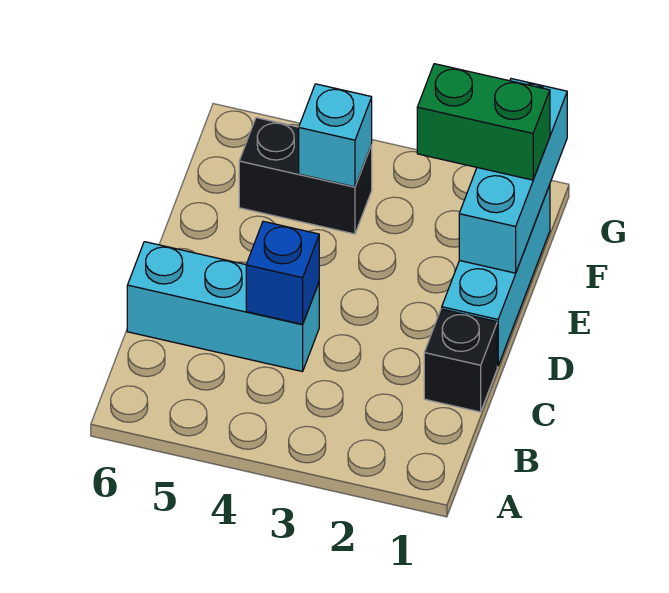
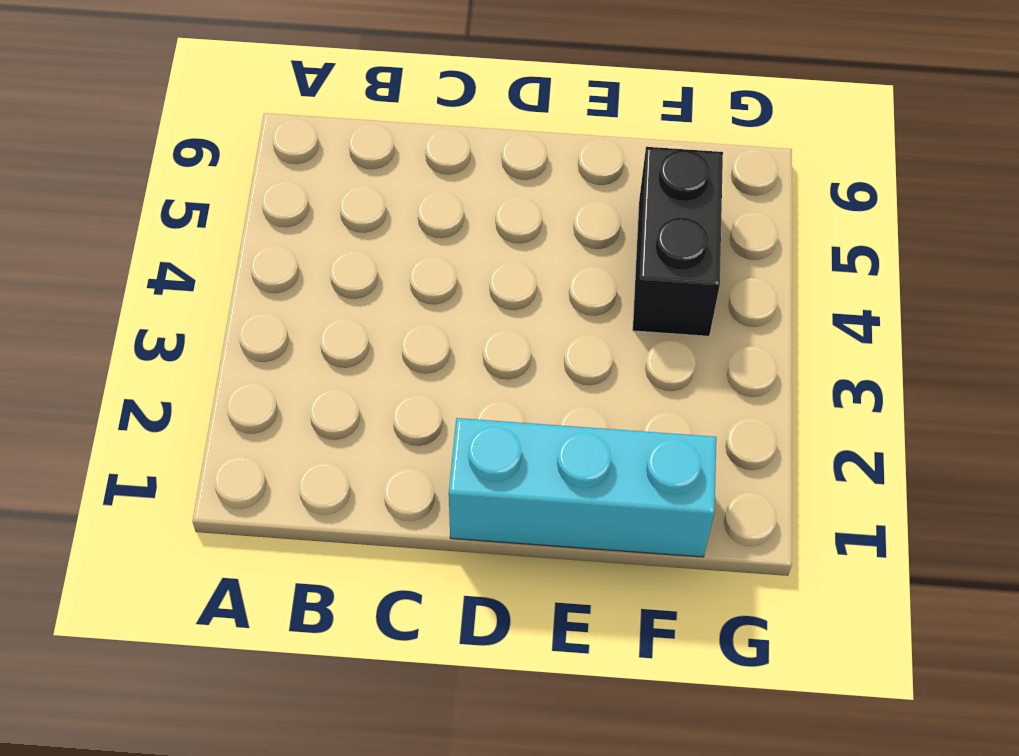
none -> black 1x1 brick [424,309,497,412]
none -> cyan 1x3 brick [127,242,319,372]

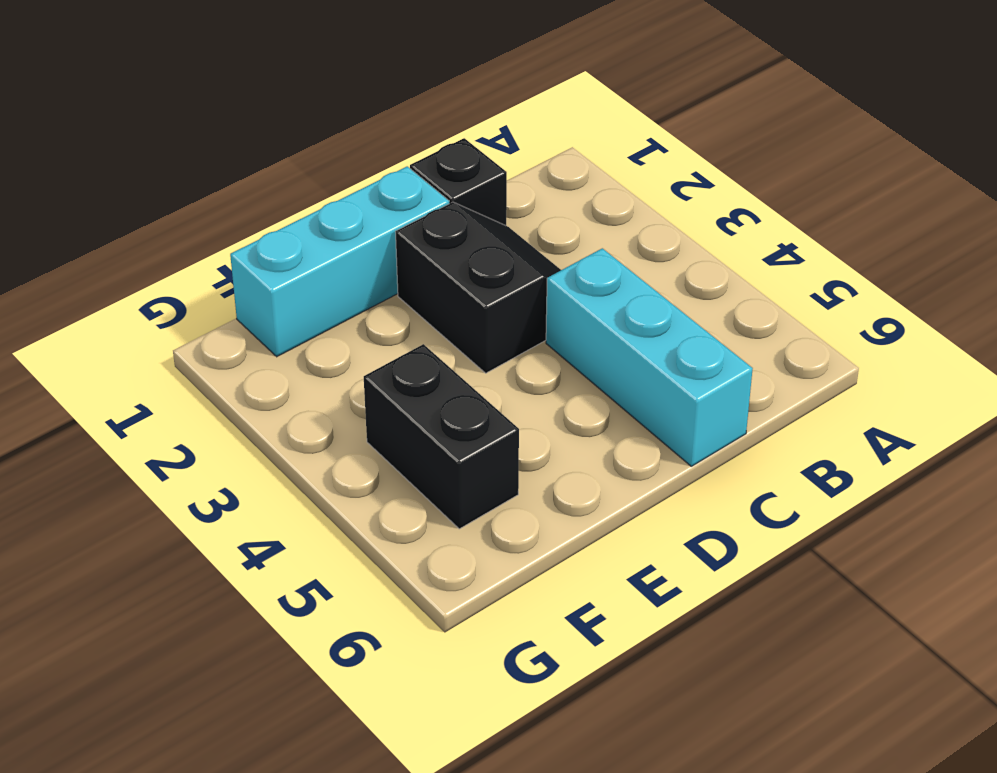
black 2x2 slope [395,202,561,373] -> none
none -> blue 1x1 brick [246,221,319,324]
none -> cyan 1x3 brick [459,79,567,273]

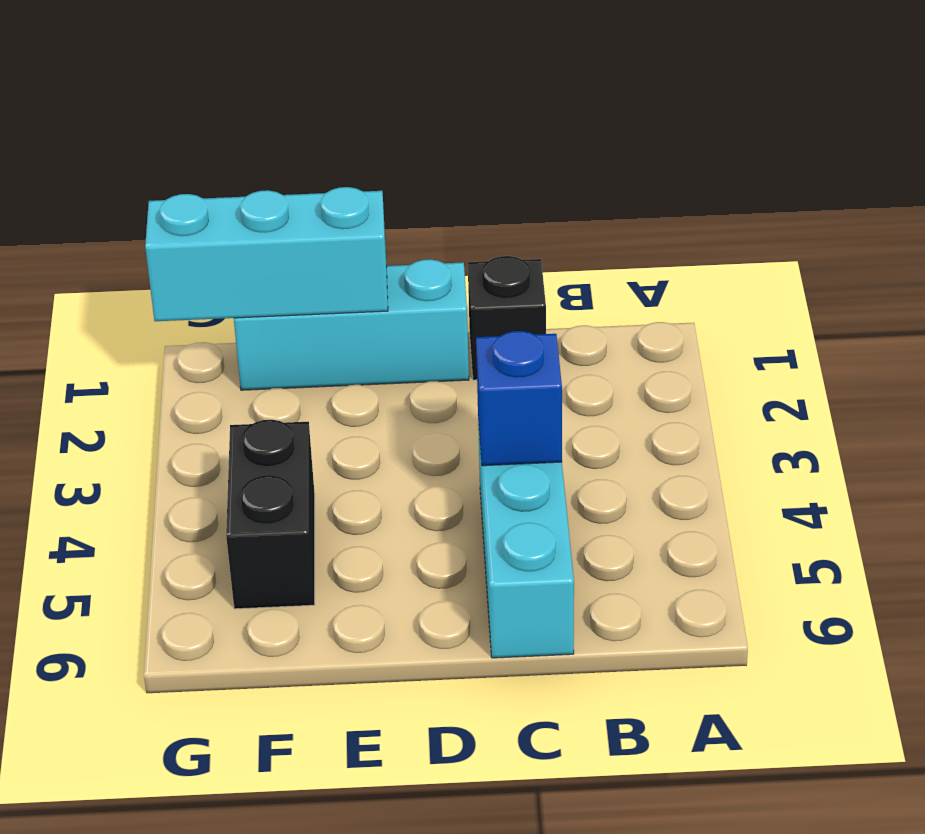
none -> cyan 1x1 brick [299,84,372,187]
none -> green 1x2 brick [417,64,550,180]

